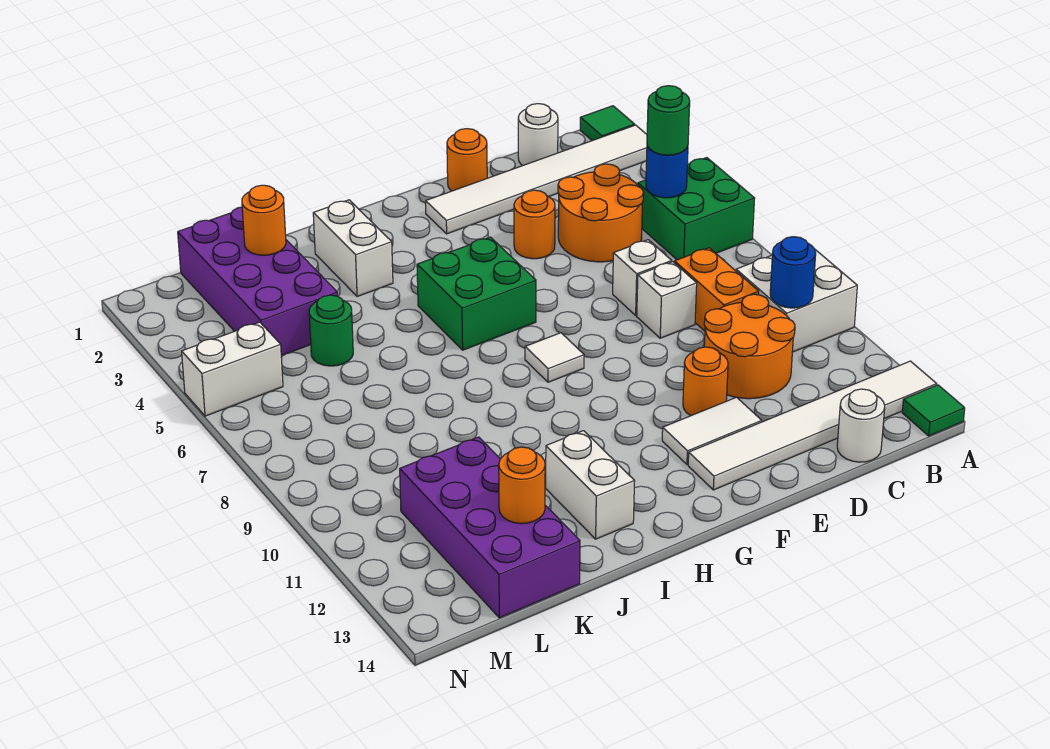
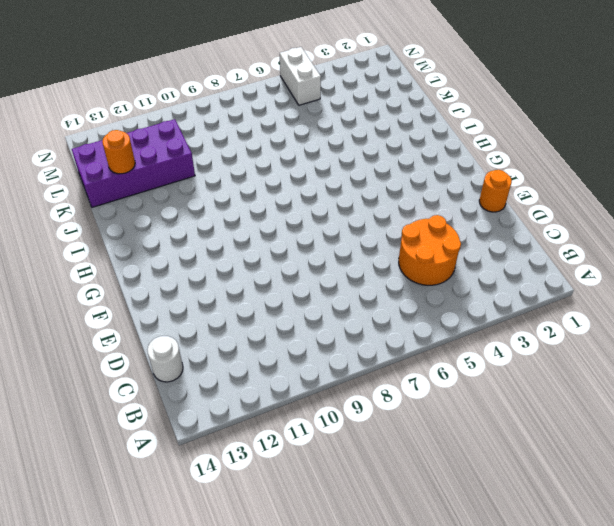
none -> green 1x1 tile [580,106,635,141]
none -> white 1x6 tile [426,125,647,234]
none -> green 2x2 brick [638,158,755,260]
none -> white 2x2 brick [736,250,857,352]

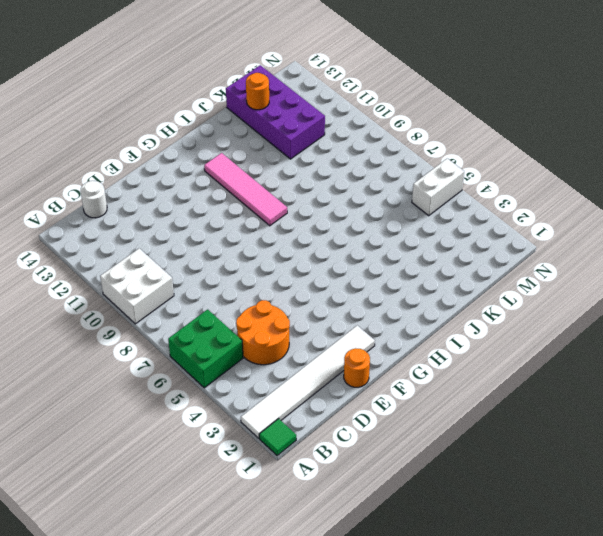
pink 1x4 tile [204,153,287,226] -> none
none -> white 1x6 tile [688,361,937,490]
none -> green 1x1 tile [902,385,965,436]
none -> white 1x1 round brick [518,104,558,166]
none -> orange 1x2 brick [675,248,759,331]

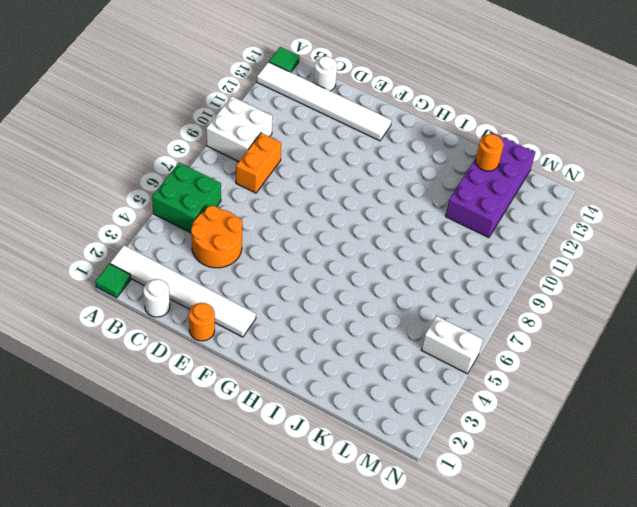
none -> orange 2x2 round brick [704,294,795,399]
none -> white 1x1 brick [613,240,672,315]
none -> white 1x1 brick [637,262,697,338]
none -> orange 1x1 round brick [514,190,555,259]

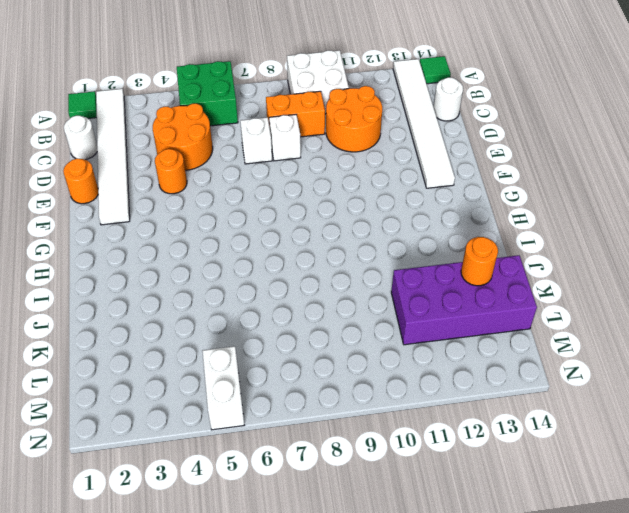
none -> orange 1x1 round brick [683,347,728,416]
none -> white 1x2 tile [662,397,762,465]
none -> green 2x2 brick [417,237,536,350]
none -> white 1x1 tile [525,333,584,382]

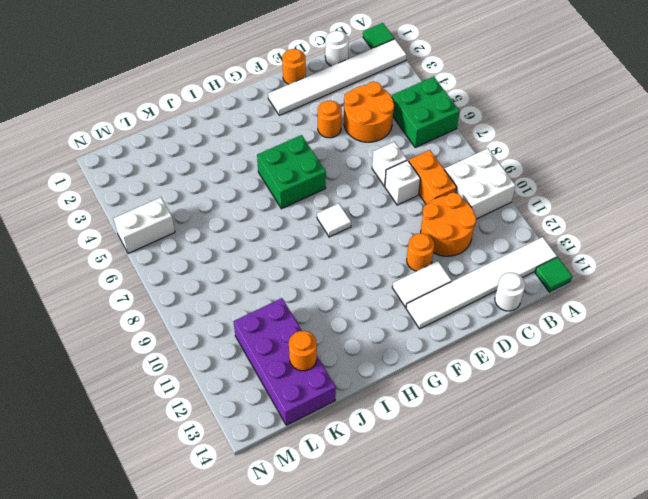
none -> white 1x2 brick [313,200,393,297]
none -> white 1x2 brick [545,431,635,539]
none -> purple 2x4 brick [178,207,337,356]
none -> green 1x1 round brick [309,295,353,366]

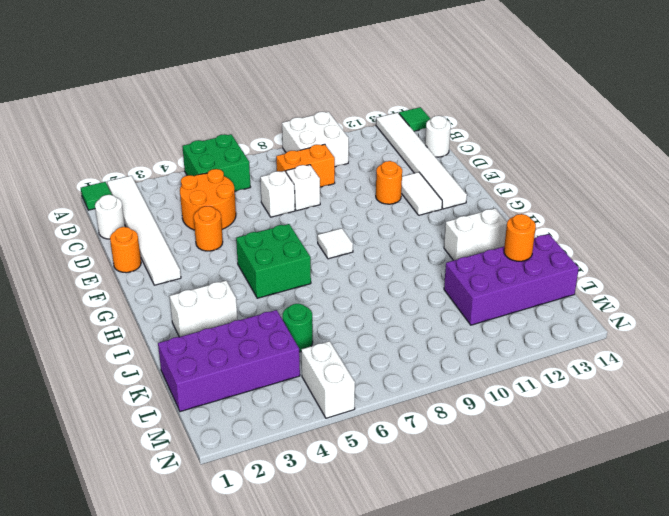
none -> orange 2x2 round brick [704,294,795,399]
none -> blue 1x1 round brick [646,146,688,198]
none -> blue 1x1 round brick [770,237,816,308]
none -> orange 1x1 round brick [242,185,286,255]

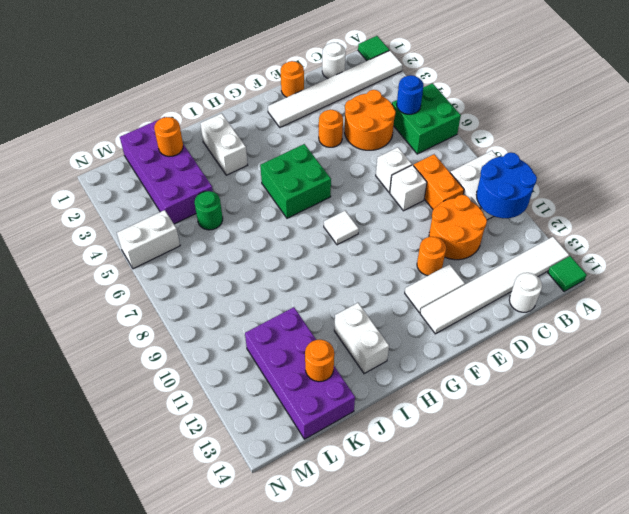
blue 2x2 round brick [476,152,537,218] -> blue 1x1 round brick [770,237,816,308]
none -> green 1x1 round brick [647,86,690,155]

